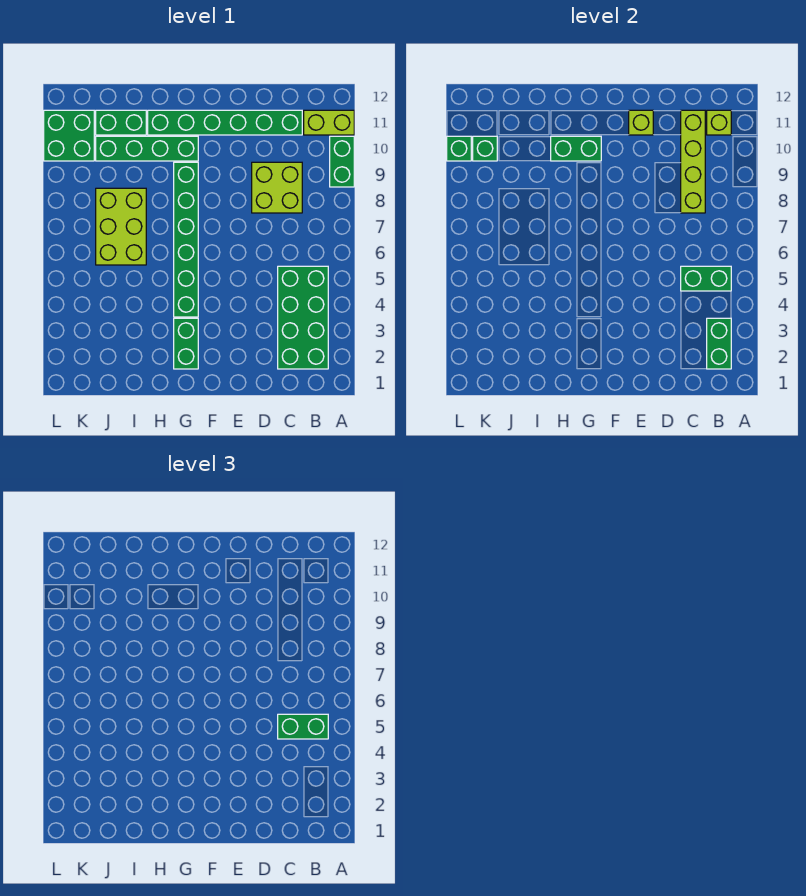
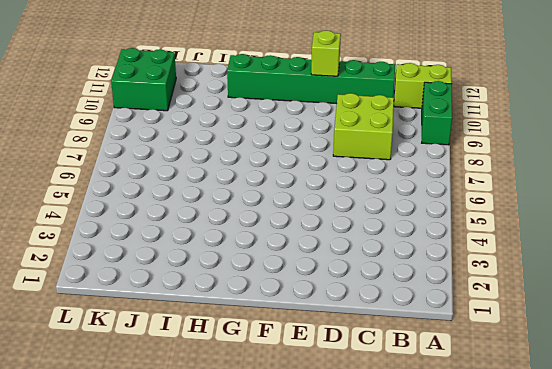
none -> green 2x4 brick [278,266,328,369]
none -> green 1x2 brick [174,318,198,369]
none -> green 1x6 brick [174,162,198,317]

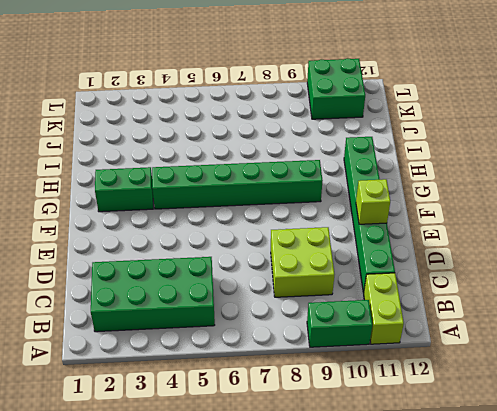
none -> green 1x4 brick [96,136,198,161]
none -> lime 2x3 brick [96,188,146,265]
none -> green 1x2 brick [96,110,146,135]

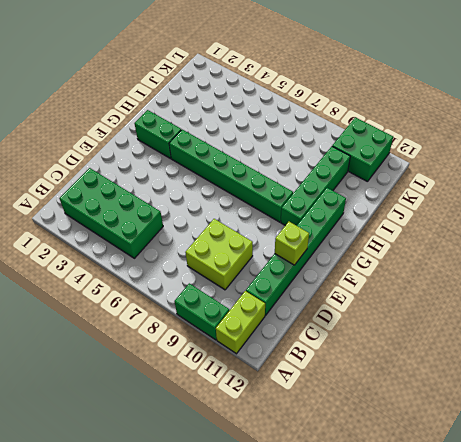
none -> lime 2x3 brick [96,188,146,265]
none -> green 1x2 brick [96,110,146,135]
none -> green 1x2 brick [707,318,731,369]

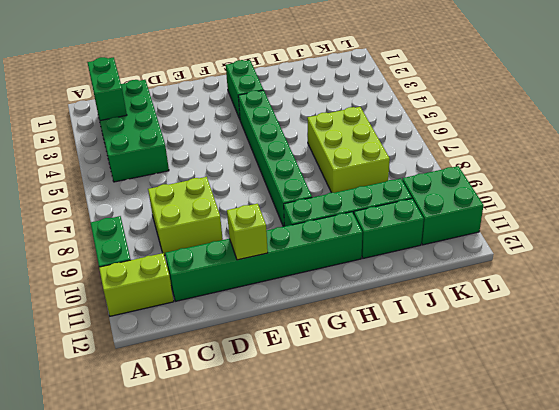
none -> green 1x2 brick [681,266,731,291]
none -> lime 1x1 brick [707,110,731,135]
none -> lime 1x4 brick [681,110,705,213]

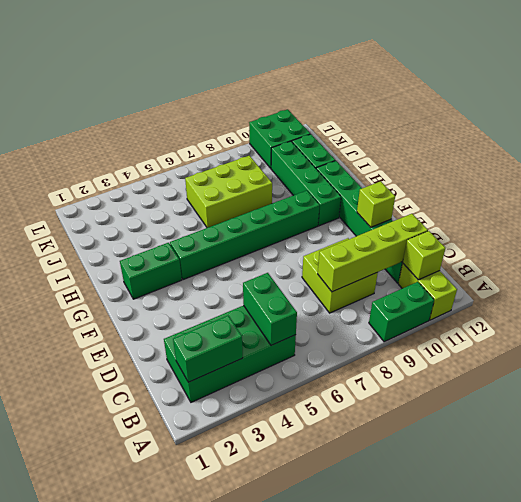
none -> green 1x2 brick [551,136,601,161]
none -> green 1x1 brick [473,136,497,161]
none -> green 1x1 brick [447,136,471,161]

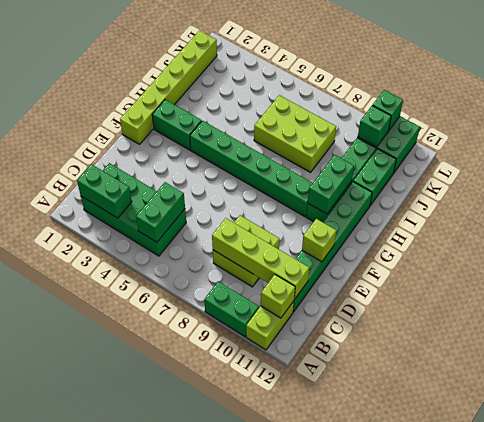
lime 1x6 brick [120,30,217,144] -> none
none -> green 1x2 brick [278,714,328,739]

